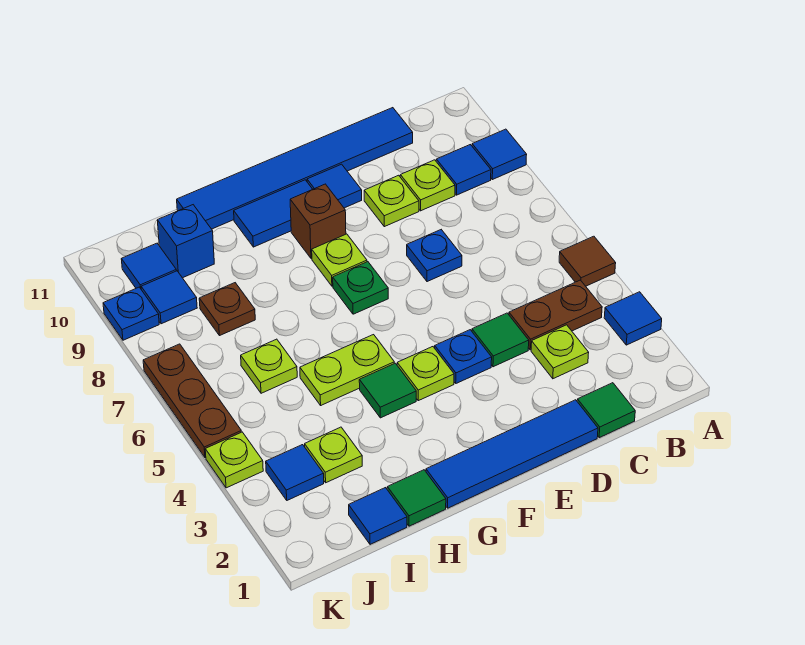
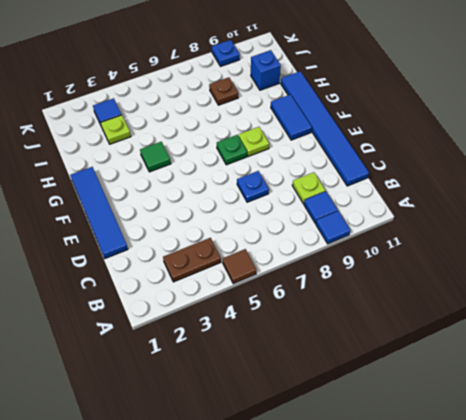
brown 1x2 plate [163,238,221,282] -> brown 1x2 plate turned to [509,280,602,350]
none -> blue 1x1 tile [604,292,662,345]
none -> green 1x1 tile [577,383,635,438]
none -> lime 1x1 plate [531,325,589,379]
none -> green 1x1 tile [472,313,529,367]

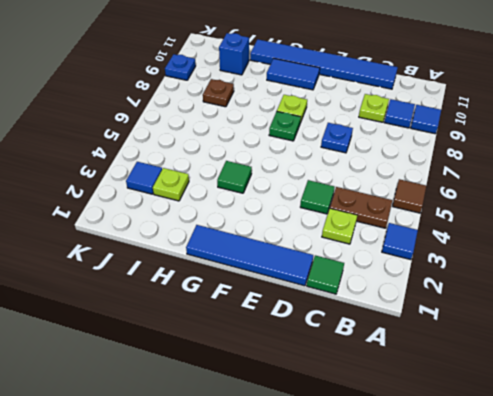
none -> lime 1x1 plate [364,175,419,227]
none -> blue 1x1 plate [435,330,492,383]
none -> blue 1x1 tile [307,164,362,208]
none -> lime 1x1 plate [397,347,454,401]

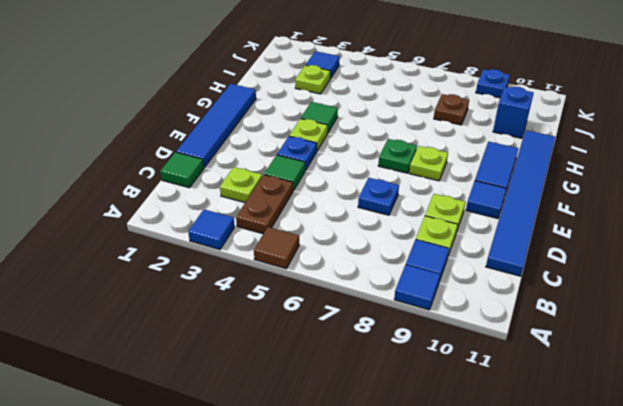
none -> brown 1x1 brick [290,184,346,258]
none -> lime 1x2 plate [300,335,394,405]
none -> green 1x1 tile [387,470,446,526]
none -> blue 1x1 tile [349,488,407,544]

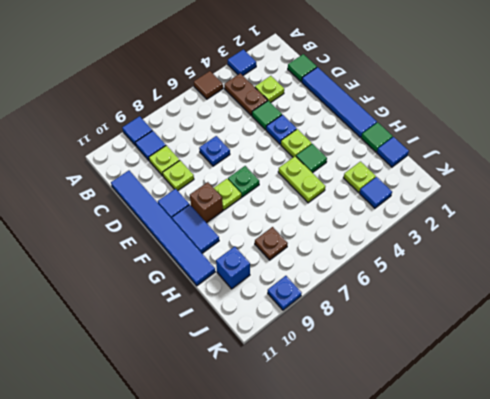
none -> lime 1x1 plate [241,339,297,393]
none -> blue 1x1 tile [141,271,197,324]
none -> blue 1x1 tile [121,243,176,288]
none -> lime 1x1 plate [205,432,263,488]

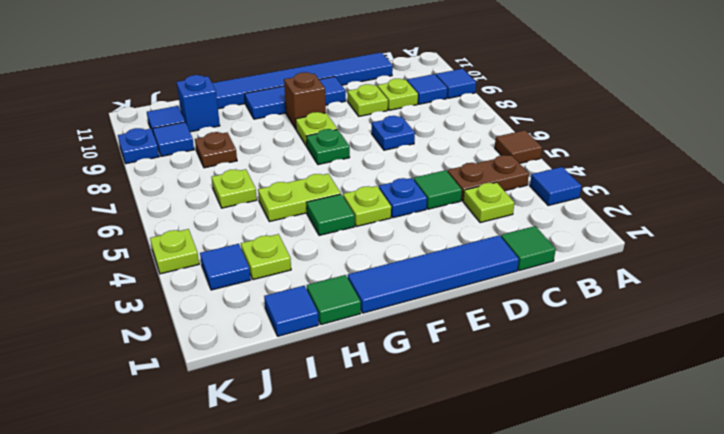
none -> brown 1x3 plate [143,344,241,458]

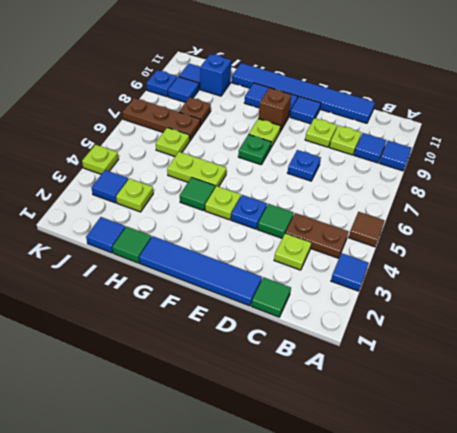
brown 1x3 plate [122,98,201,141] -> brown 1x3 plate turned to [143,344,241,458]

